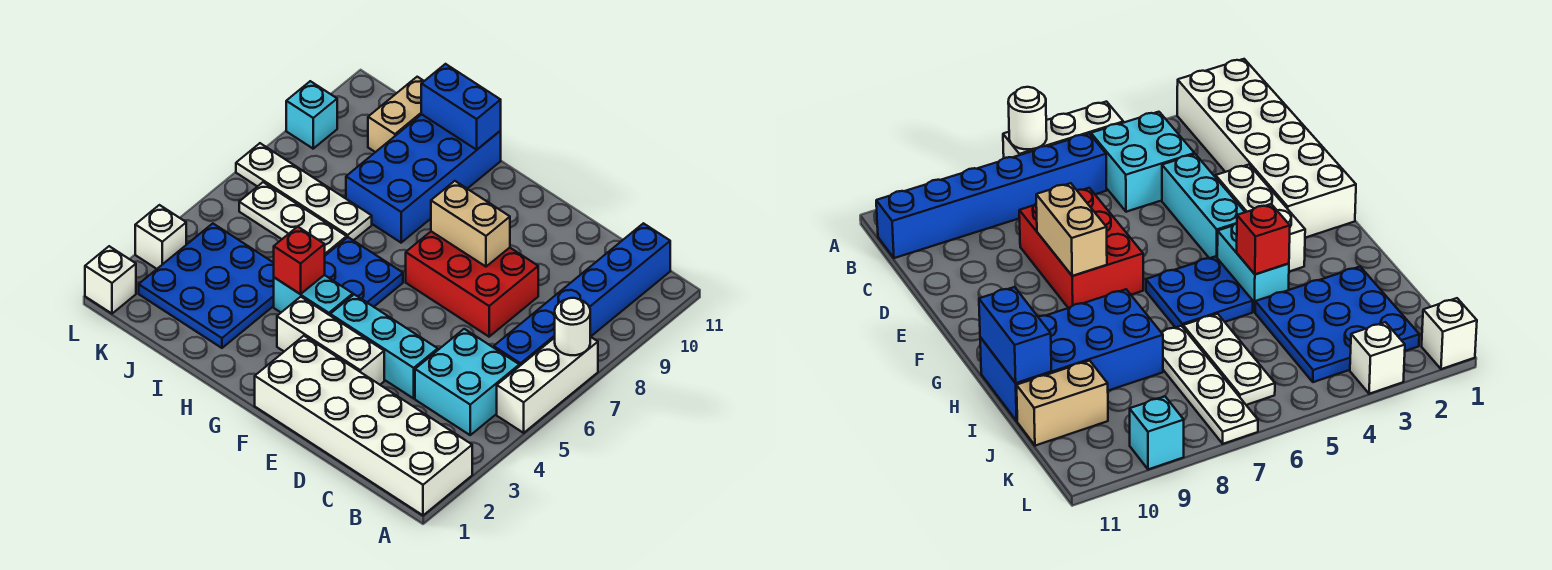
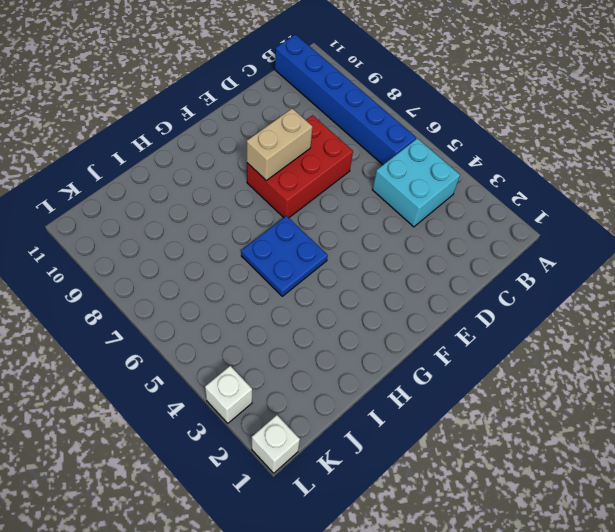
none -> white 2x6 brick [255,336,472,515]
none -> white 1x3 brick [497,337,598,433]
none -> cyan 1x3 brick [330,294,438,398]

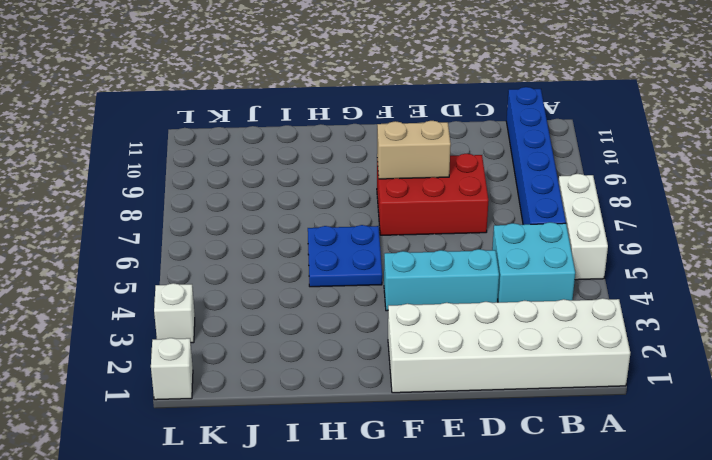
none -> white 1x3 brick [277,297,384,385]
none -> cyan 1x2 brick [274,275,353,315]
none -> blue 2x4 brick [346,114,501,243]

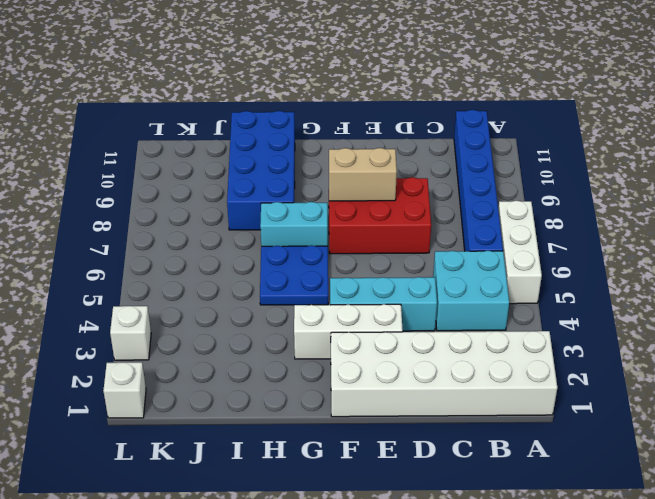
cyan 1x2 brick [260,202,328,246] -> cyan 1x2 brick moved to [274,275,353,315]
none -> blue 3x3 plate [139,223,274,348]
none -> white 1x3 plate [239,182,347,255]
none -> white 1x4 plate [236,143,372,241]

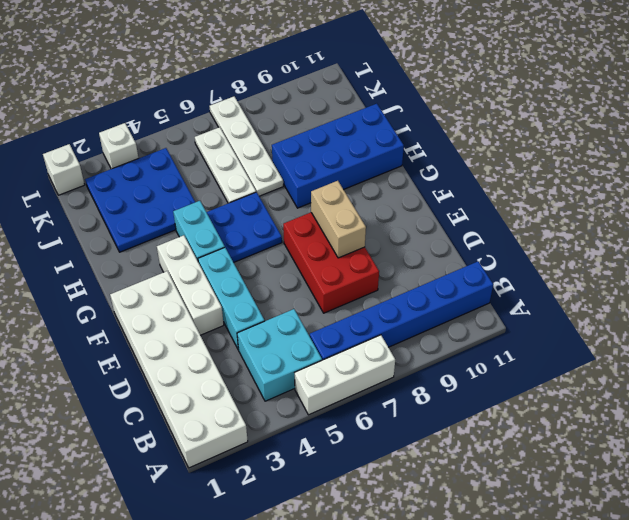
none -> tan 1x2 brick [368,77,424,152]
none -> cyan 1x1 brick [286,81,337,149]
none -> white 1x1 round brick [555,298,590,355]

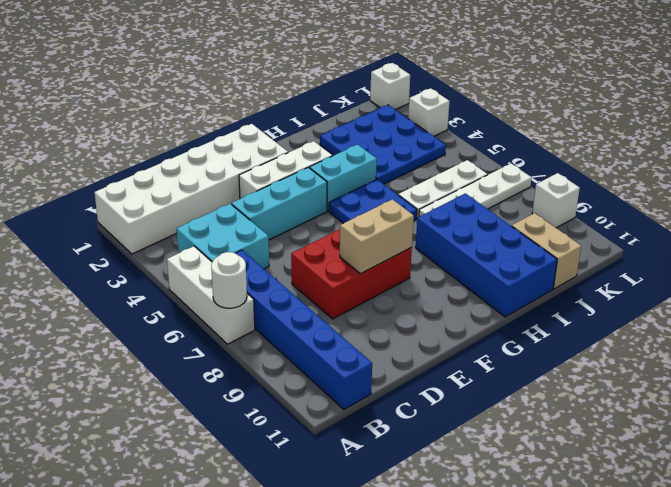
white 1x1 brick [532,173,580,228] -> cyan 1x1 brick [286,81,337,149]
none -> red 1x1 brick [274,227,325,294]
none -> blue 1x2 brick [421,64,501,150]

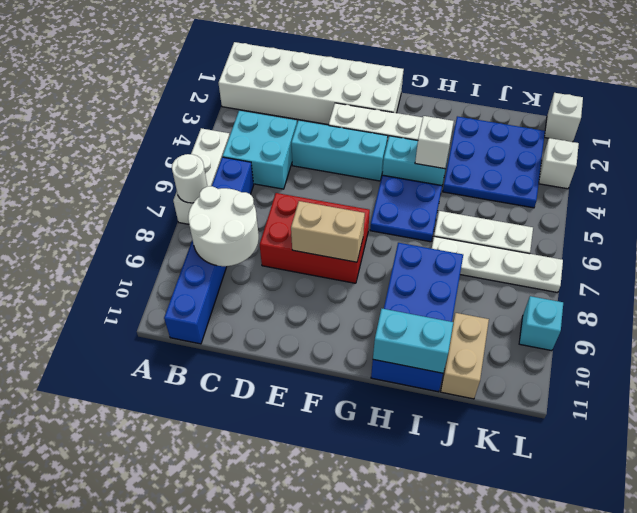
white 2x2 round brick [188,186,259,266] -> none
white 1x1 brick [415,116,454,169] -> red 1x1 brick [274,227,325,294]
cyan 1x2 brick [373,309,453,373] -> blue 1x2 brick [421,64,501,150]

